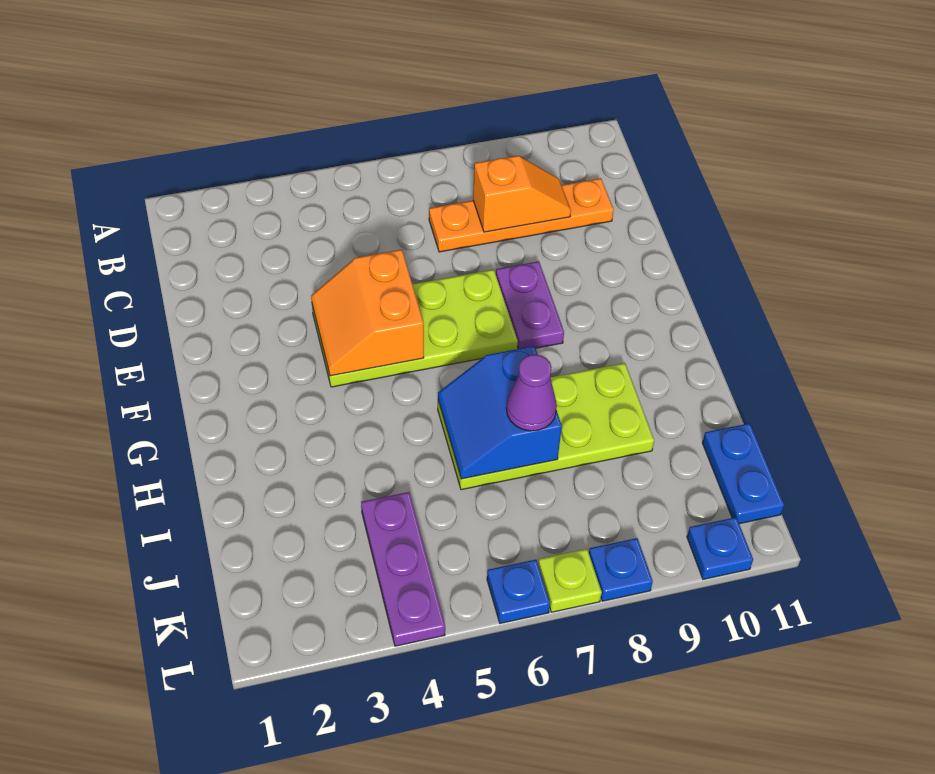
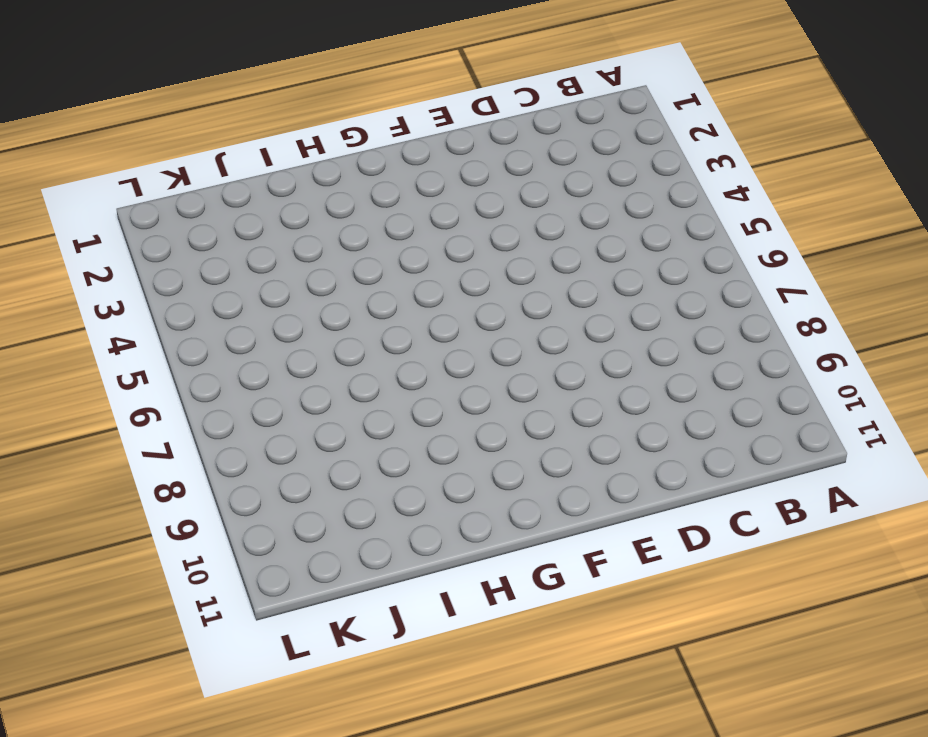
none -> orange 1x4 plate [429,178,614,252]
none -> lime 2x4 plate [312,270,518,387]
none -> purple 1x2 plate [496,261,564,349]

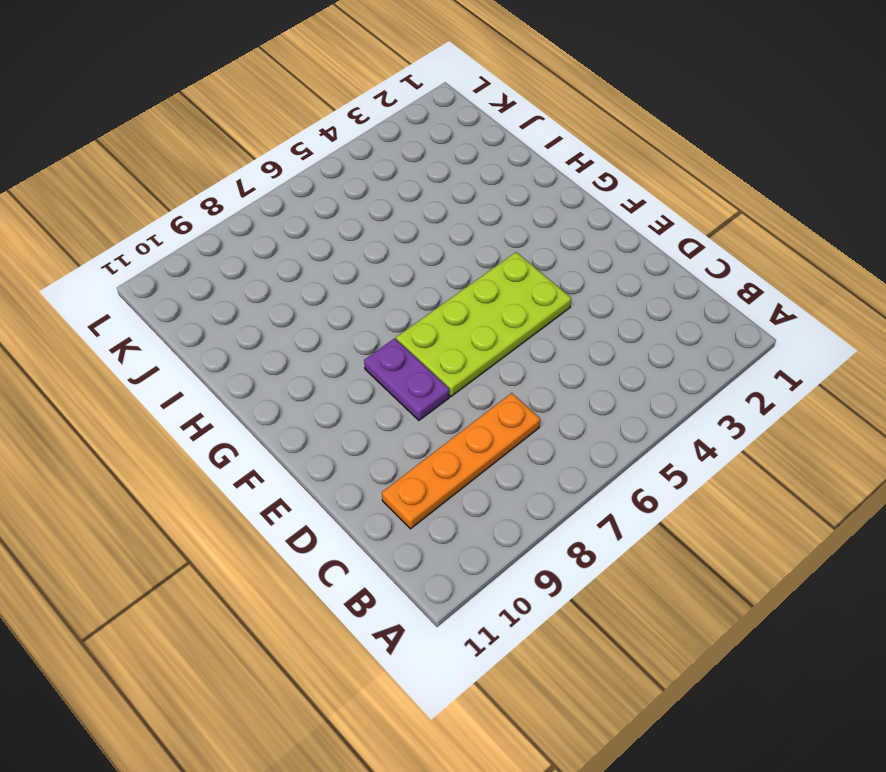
none -> lime 2x4 plate [438,363,654,490]
none -> purple 1x3 plate [361,492,445,646]
none -> blue 1x2 plate [702,423,784,524]

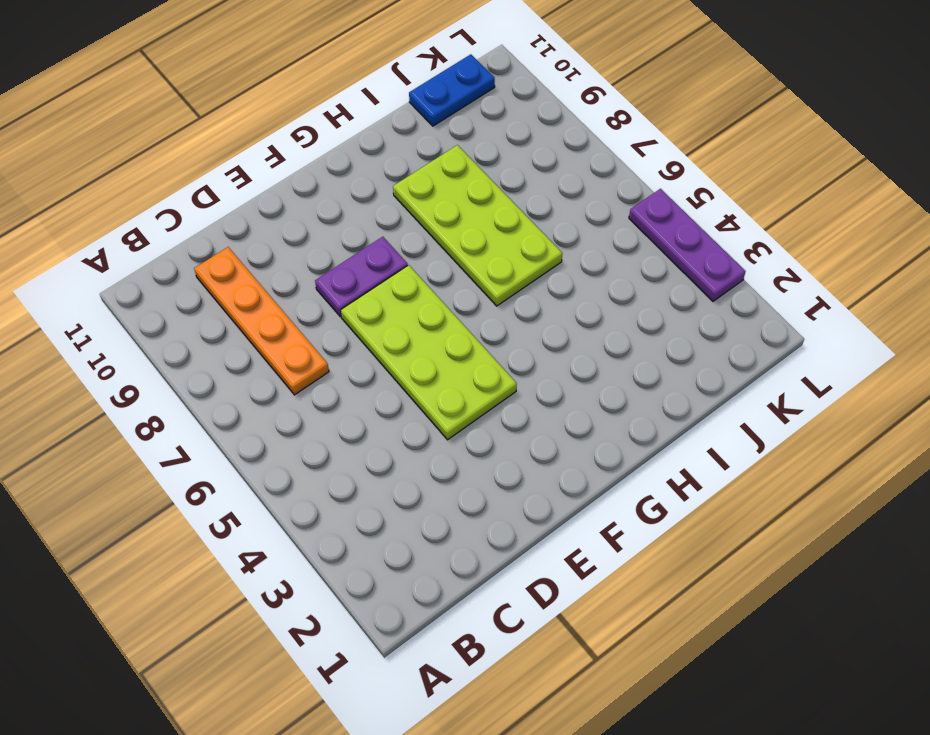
purple 1x3 plate [629,189,746,301] -> purple 1x3 plate turned to [361,492,445,646]
none -> blue 1x1 plate [487,560,550,623]
none -> lime 1x1 plate [538,549,602,612]
none -> blue 1x1 plate [589,538,653,601]

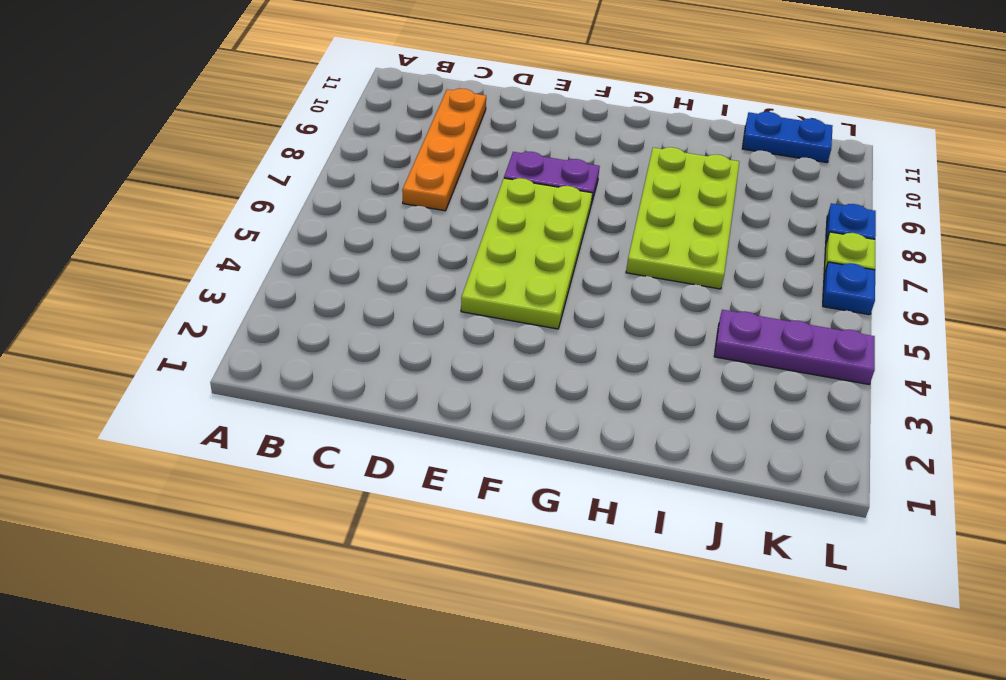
none -> blue 1x1 plate [687,517,753,579]
none -> orange 1x2 slope [473,156,571,232]
none -> orange 2x2 slope [311,250,424,376]

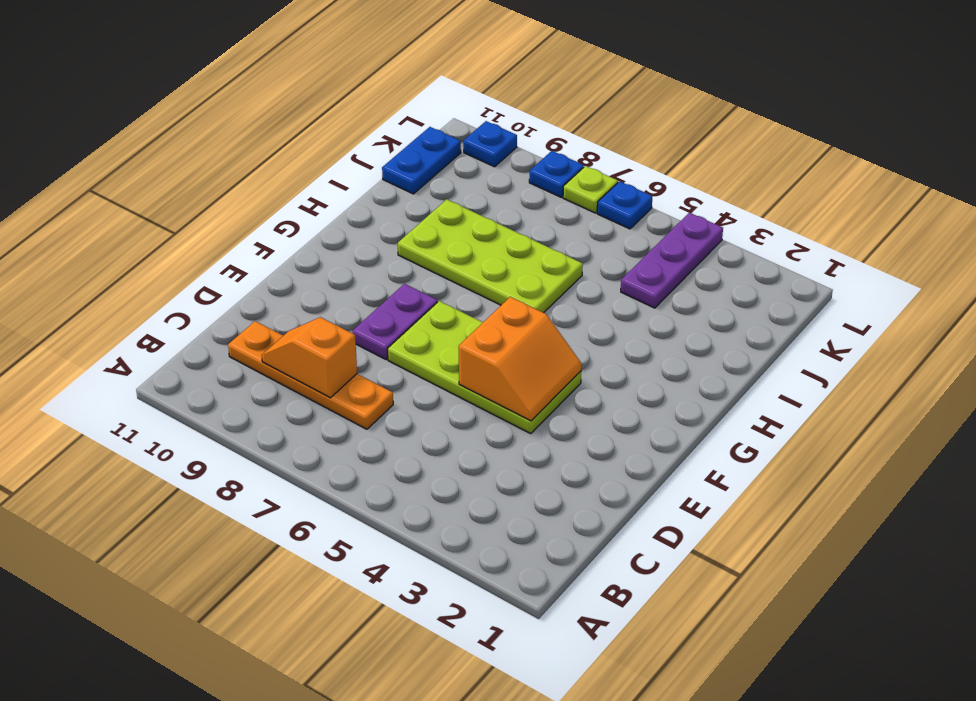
none -> blue 2x2 slope [438,346,562,479]
none -> purple 1x1 cone [506,355,557,431]

